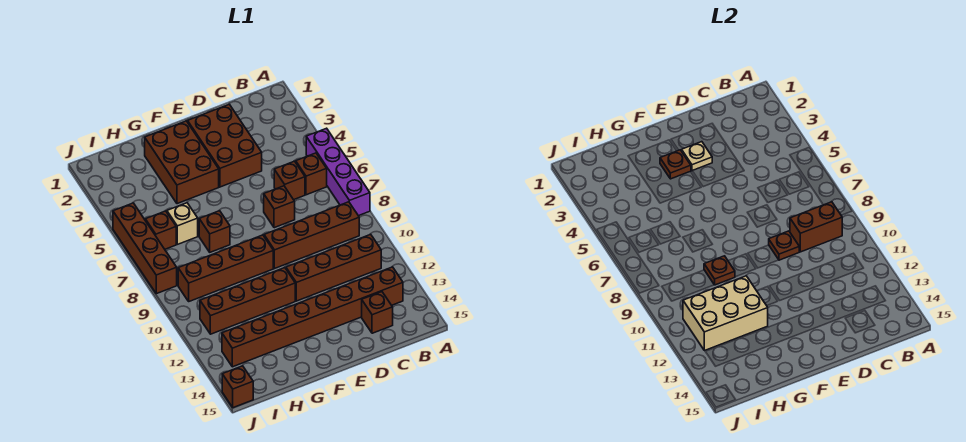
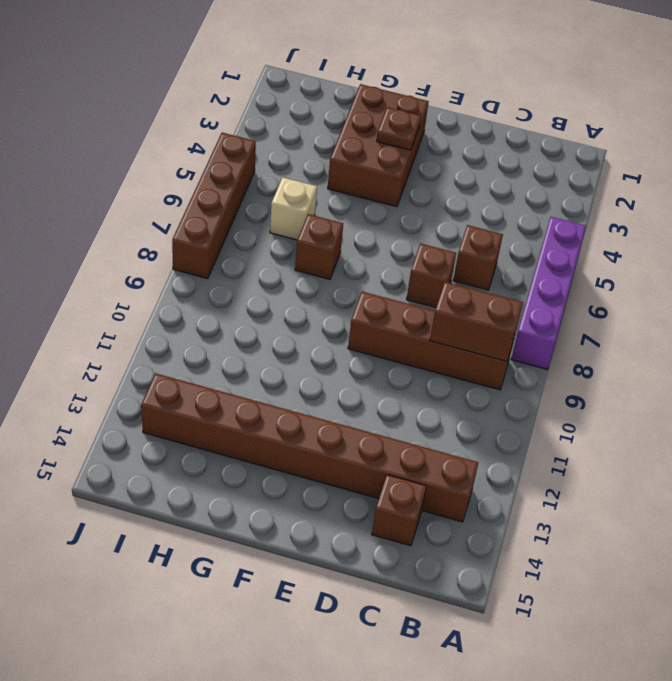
none -> brown 1x1 brick [296,153,327,195]
none -> brown 1x4 brick [286,234,381,301]
none -> brown 2x3 brick [188,104,262,187]

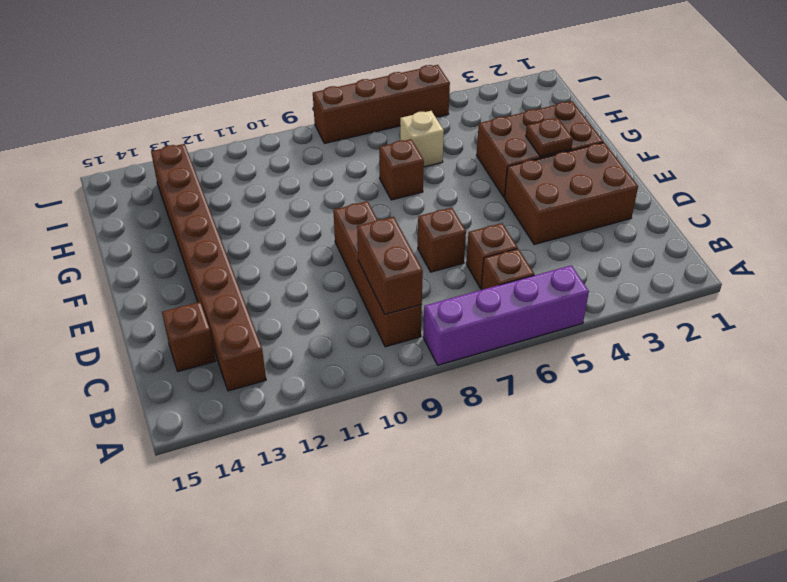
none -> brown 1x4 brick [286,234,381,301]
none -> brown 1x4 brick [178,235,273,301]
none -> brown 1x4 brick [200,268,295,334]

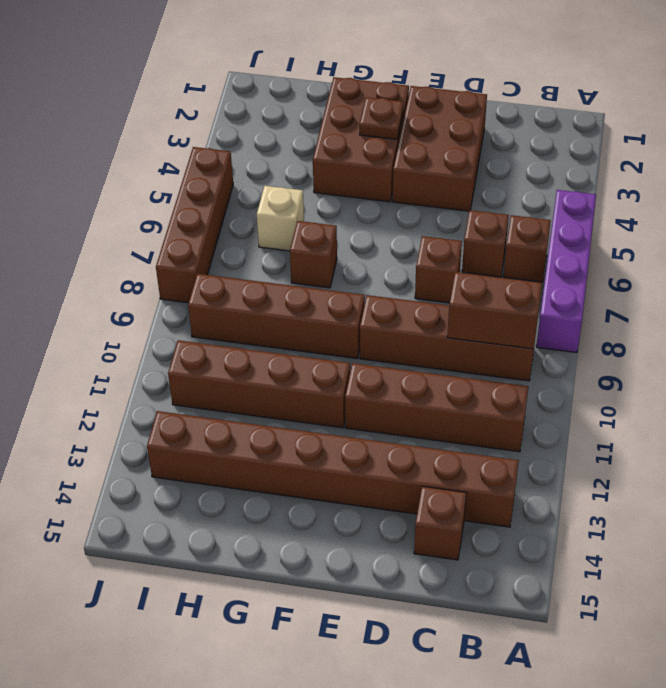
none -> brown 1x1 brick [145,211,176,249]
none -> brown 1x1 brick [222,366,253,408]
none -> brown 1x1 plate [769,231,799,260]

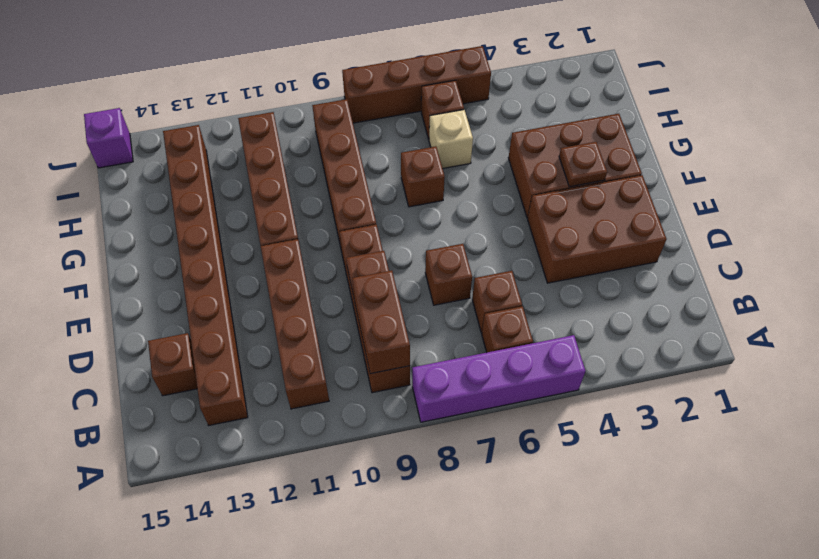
purple 1x1 brick [84,108,133,168] -> brown 1x1 brick [222,366,253,408]
none -> tan 1x1 plate [682,142,712,171]
none -> brown 1x1 plate [704,256,735,285]
none -> tan 2x3 brick [683,276,768,351]

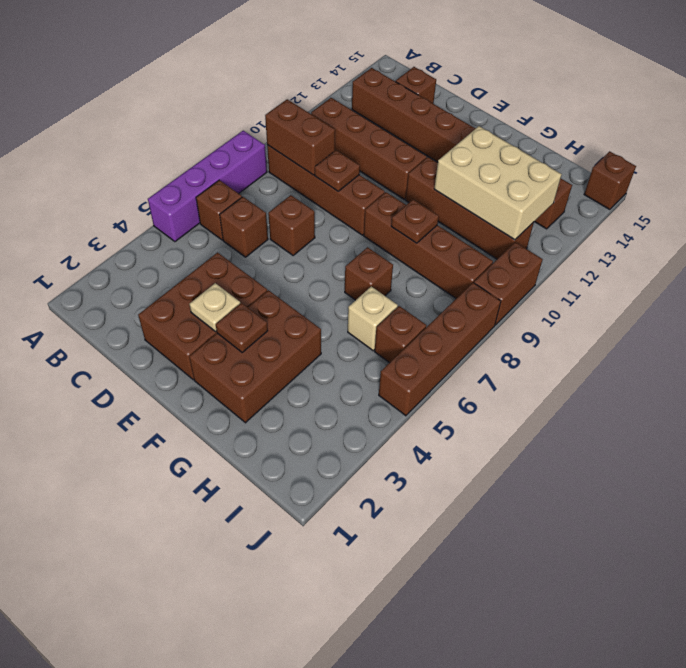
brown 1x2 brick [474,242,543,325] -> none

